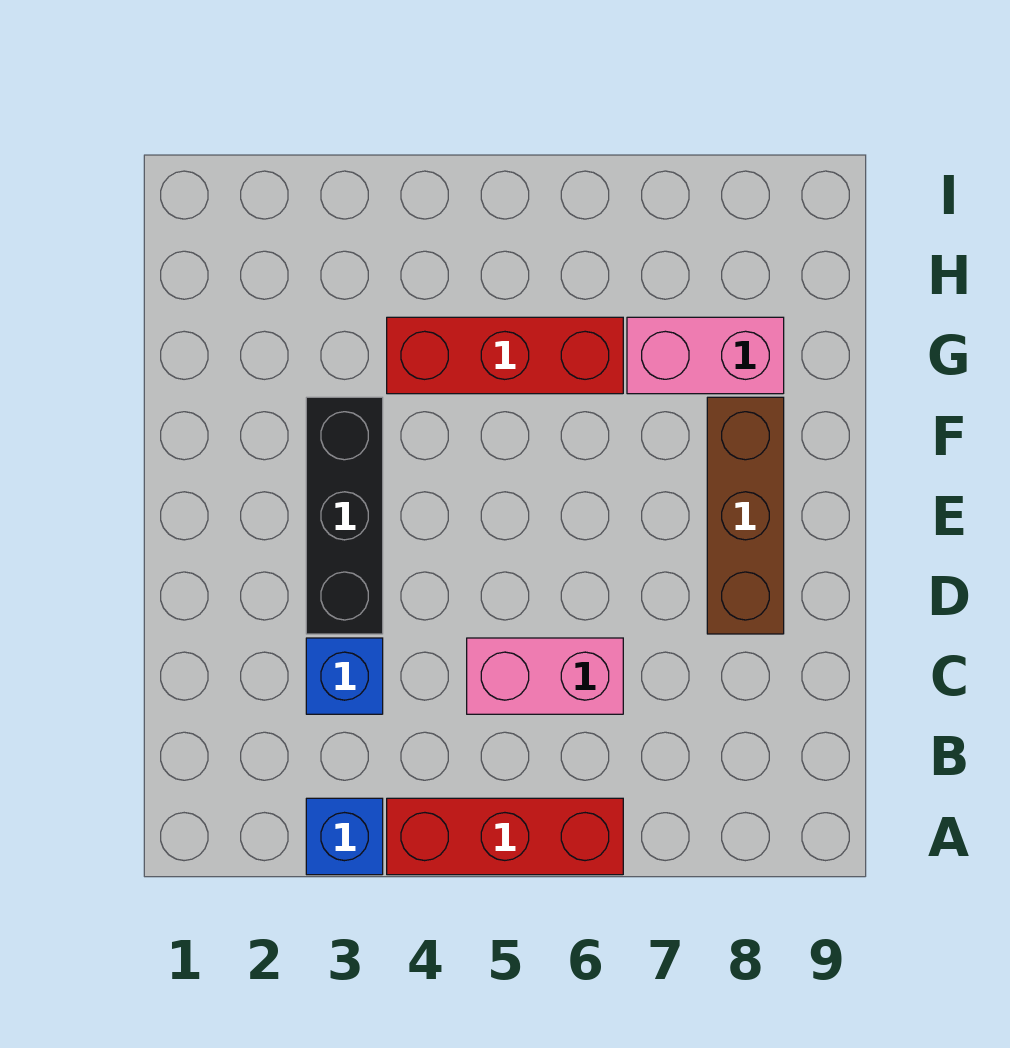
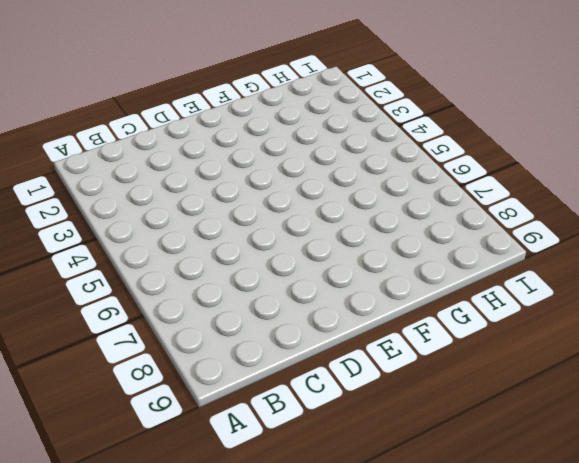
none -> blue 1x1 brick [306,798,383,875]
none -> red 1x3 brick [387,798,623,875]

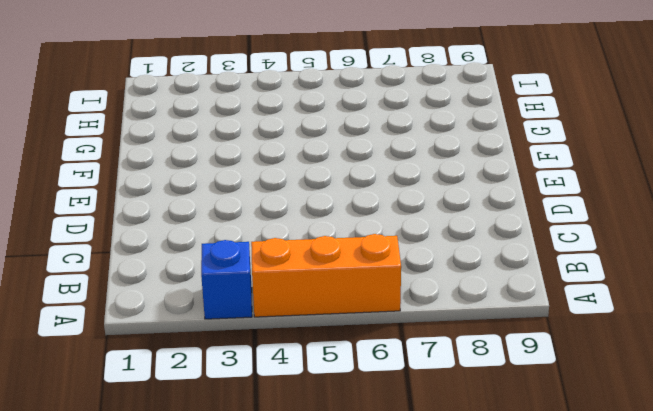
orange 1x3 brick [251,234,401,317] -> red 1x3 brick [387,798,623,875]
none -> blue 1x1 brick [306,638,383,714]
none -> pink 1x2 brick [467,638,623,714]

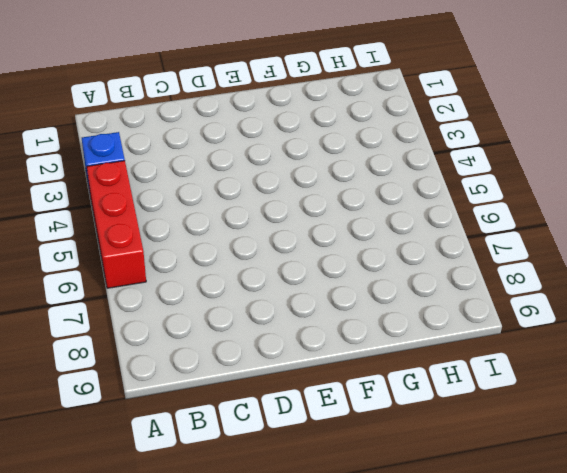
none -> blue 1x1 brick [306,638,383,714]
none -> pink 1x2 brick [467,638,623,714]

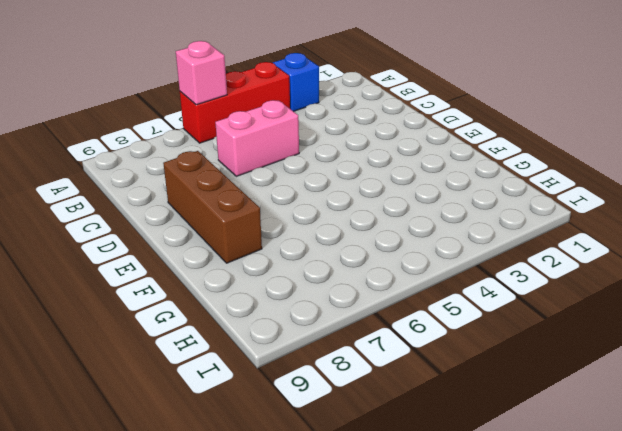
pink 1x1 brick [176,41,227,105] -> none
none -> blue 1x1 brick [306,638,383,714]
none -> black 1x3 brick [306,397,383,634]

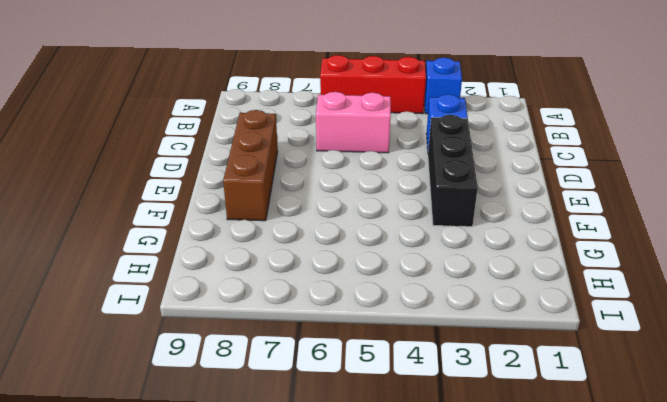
none -> red 1x3 brick [387,317,623,394]
none -> pink 1x2 brick [627,317,784,394]

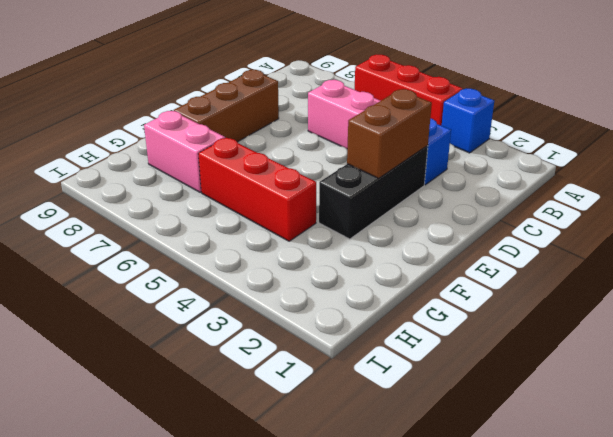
brown 1x2 brick [347,89,432,178] -> none

